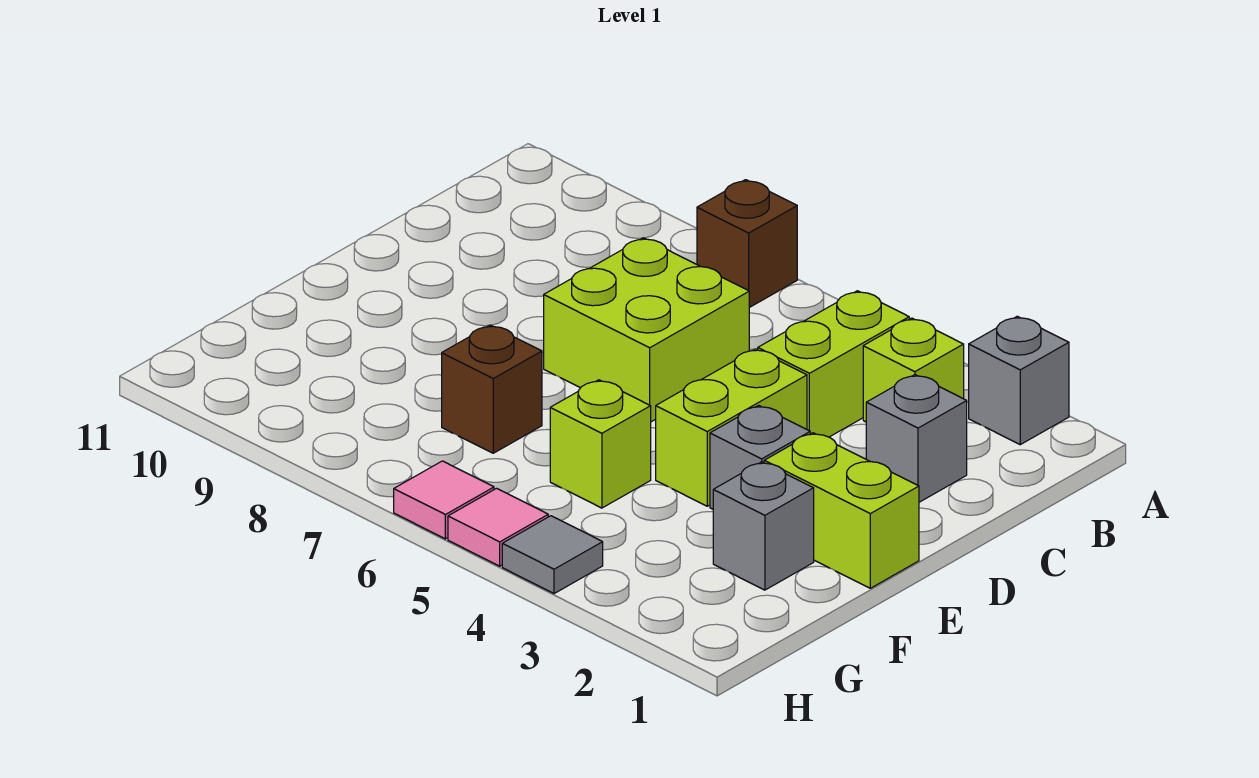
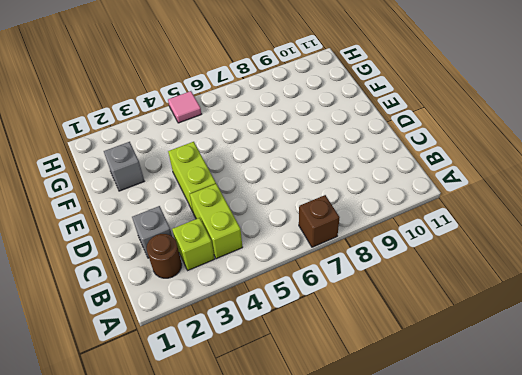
brown 1x1 round brick [147,234,182,278] -> none
none -> grey 1x1 brick [969,316,1069,445]
none -> lime 2x2 brick [544,238,749,422]
none -> lime 1x2 brick [764,433,919,588]

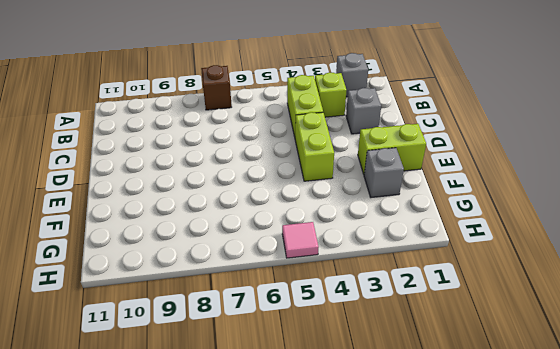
none -> lime 2x2 brick [544,238,749,422]
none -> grey 1x1 brick [710,405,810,509]
none -> lime 1x1 brick [550,380,651,508]

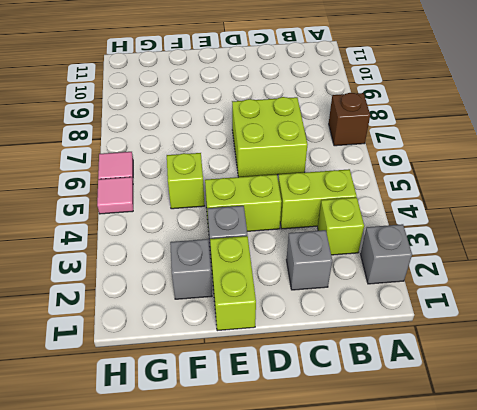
none -> brown 1x1 brick [442,325,542,453]
none -> grey 1x1 tile [502,516,603,594]

